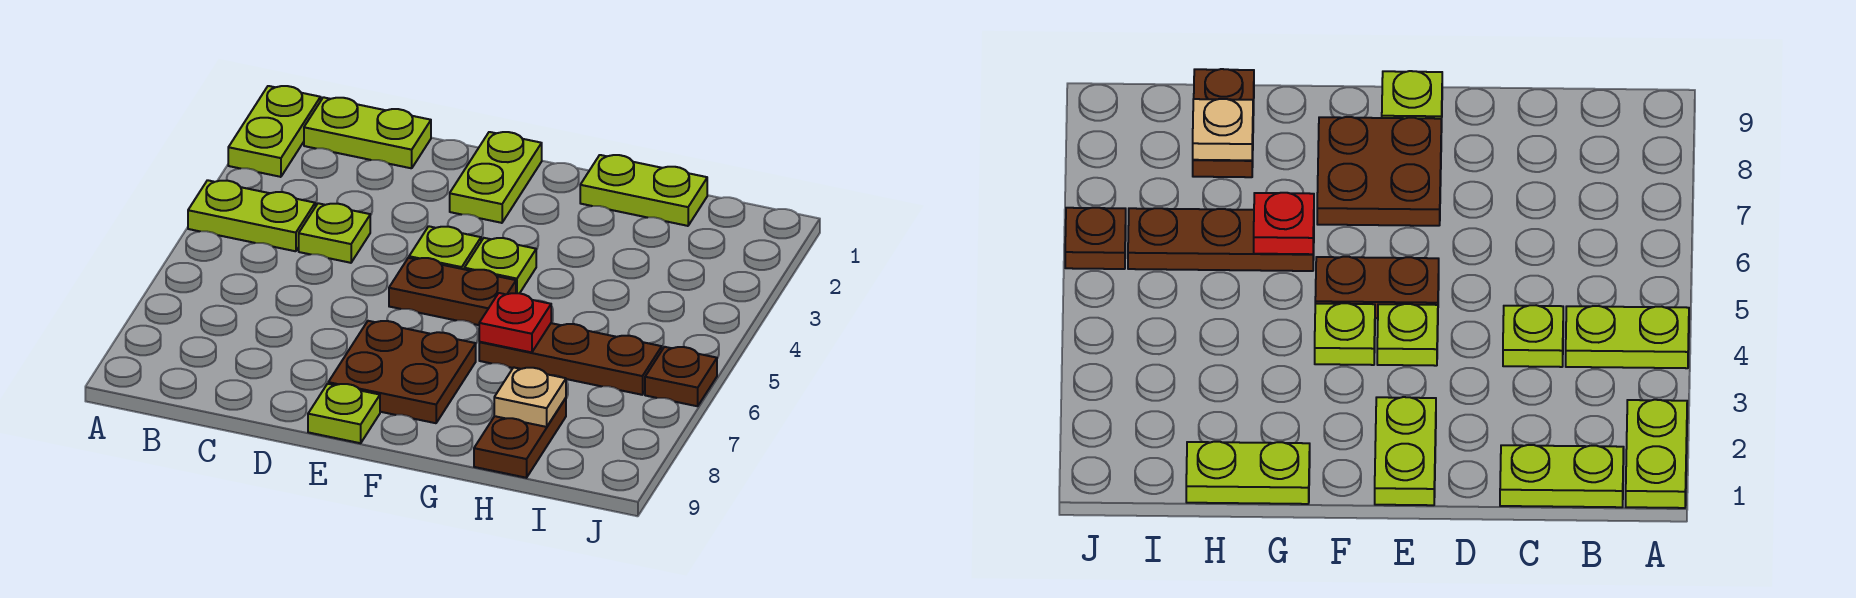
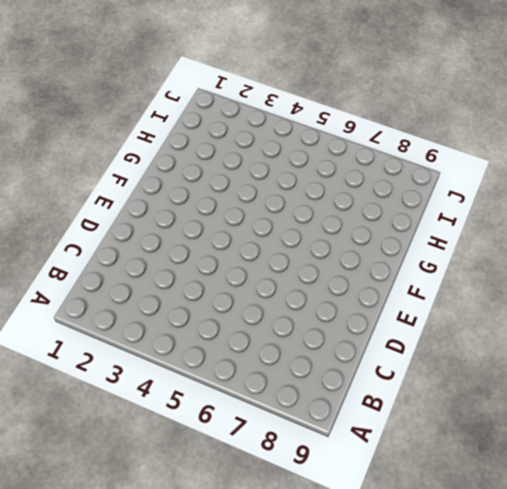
none -> lime 1x2 plate [228,86,321,177]
none -> lime 1x2 plate [188,180,315,251]
none -> lime 1x2 plate [304,97,431,168]

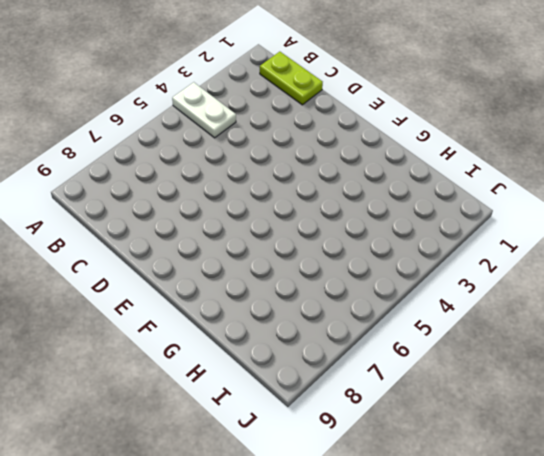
white 1x2 plate [172,82,236,138] -> lime 1x2 plate [188,180,315,251]
none -> lime 1x2 plate [228,86,321,177]
none -> lime 1x1 plate [299,203,370,263]
none -> lime 1x2 plate [450,132,542,223]

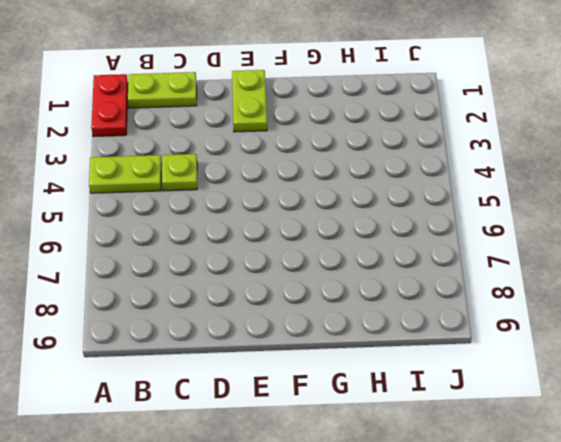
red 1x2 plate [91,74,128,137] -> lime 1x2 plate [228,86,321,177]
none -> lime 1x1 plate [409,226,481,269]
none -> brown 1x2 plate [389,258,516,325]
none -> brown 2x2 plate [328,321,476,423]

